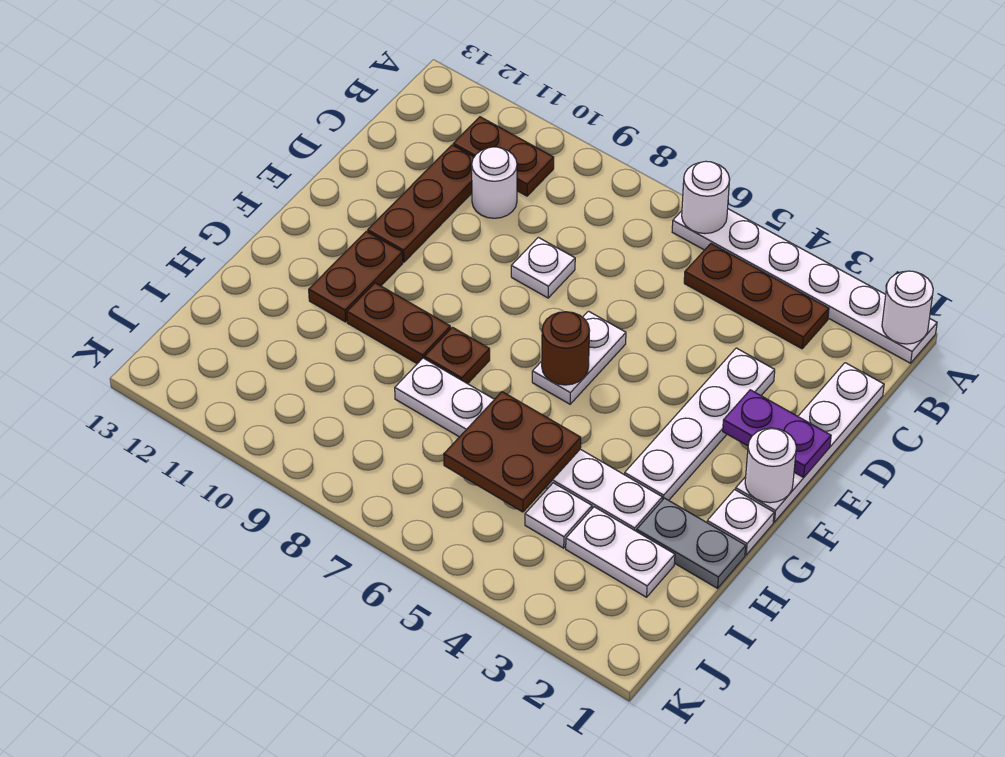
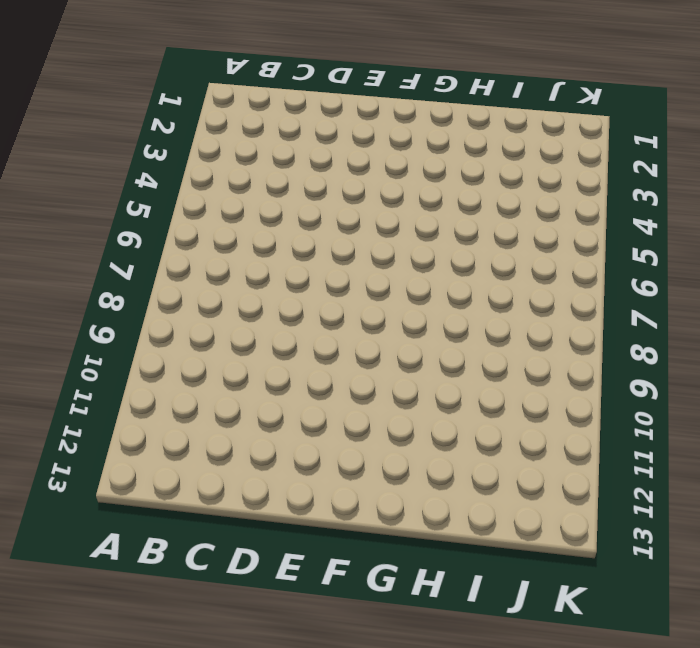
none -> white 1x6 plate [672,209,937,363]
none -> brown 1x3 plate [684,244,829,349]
none -> brown 1x2 plate [453,117,554,196]

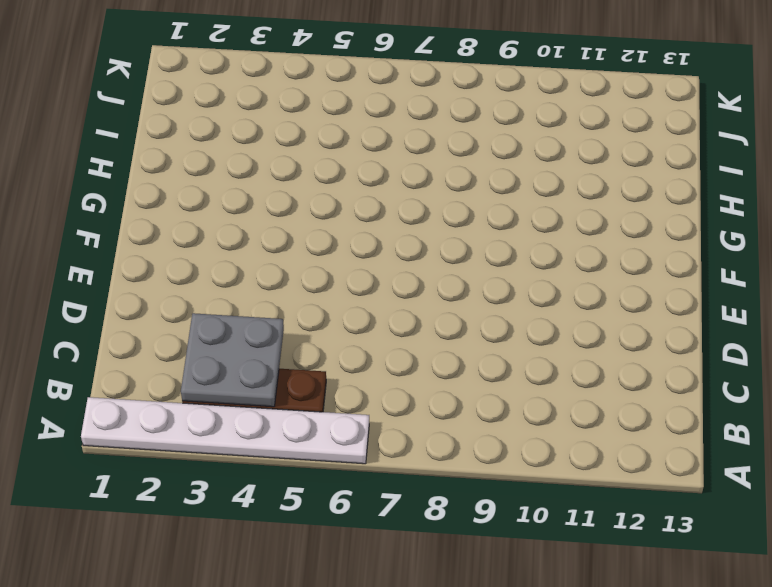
grey 2x2 plate [181,313,284,407] -> none
none -> brown 1x2 plate [453,117,554,196]
none -> white 1x4 plate [736,363,884,522]
none -> white 1x1 round brick [472,147,517,218]

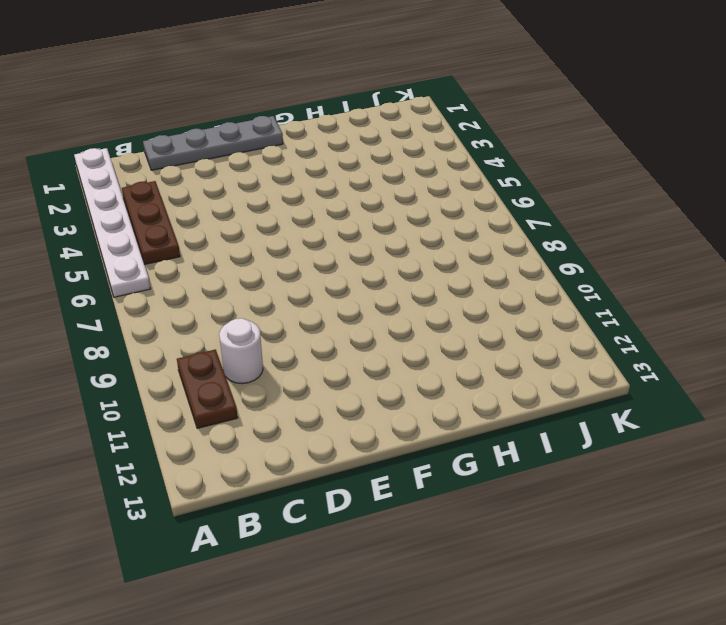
grey 1x4 plate [143,116,283,170] -> white 1x4 plate [736,363,884,522]
none -> brown 1x3 plate [368,145,474,262]
none -> white 1x4 plate [624,348,775,500]
none -> white 1x1 plate [511,237,575,298]

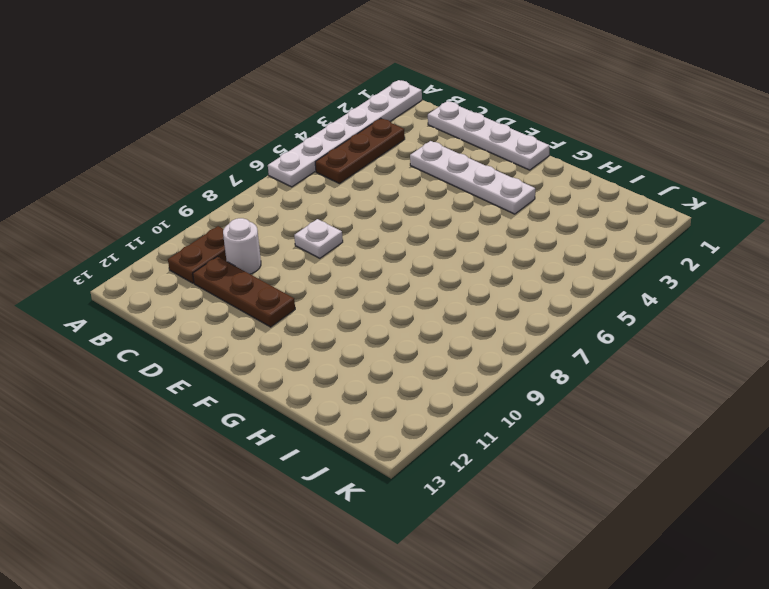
none -> white 1x2 plate [532,311,626,404]
none -> brown 1x2 plate [309,231,403,322]
none -> white 1x1 plate [707,490,774,555]

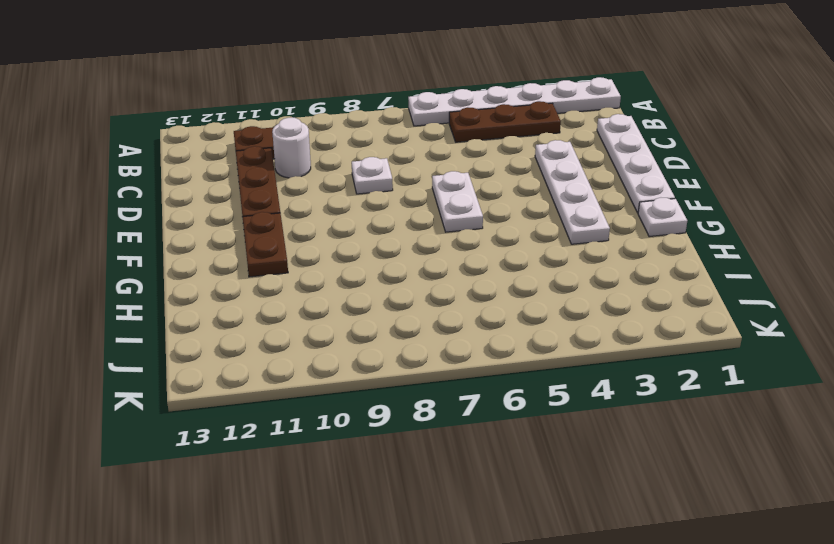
none -> brown 1x1 plate [424,327,490,384]
none -> brown 1x2 plate [347,283,451,364]
none -> grey 1x2 plate [637,498,746,588]

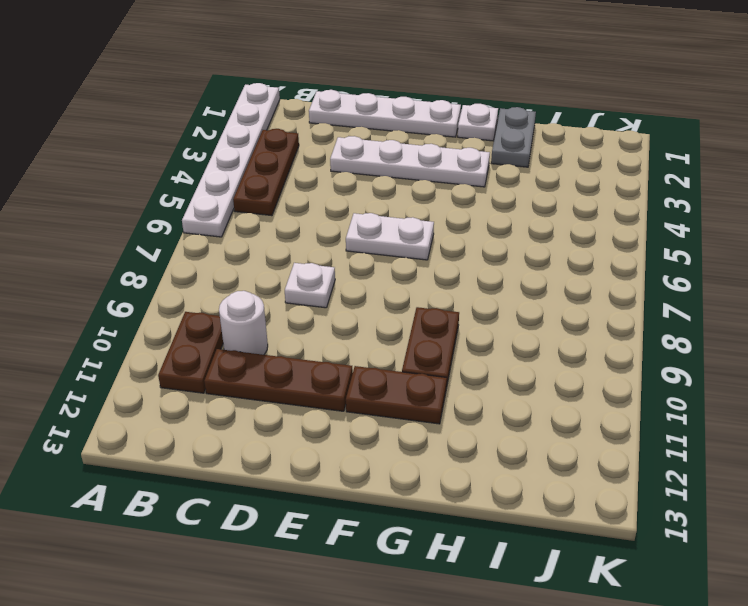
none -> brown 1x1 plate [424,327,490,384]
none -> white 1x6 plate [395,358,662,531]
none -> white 1x2 plate [566,507,675,597]

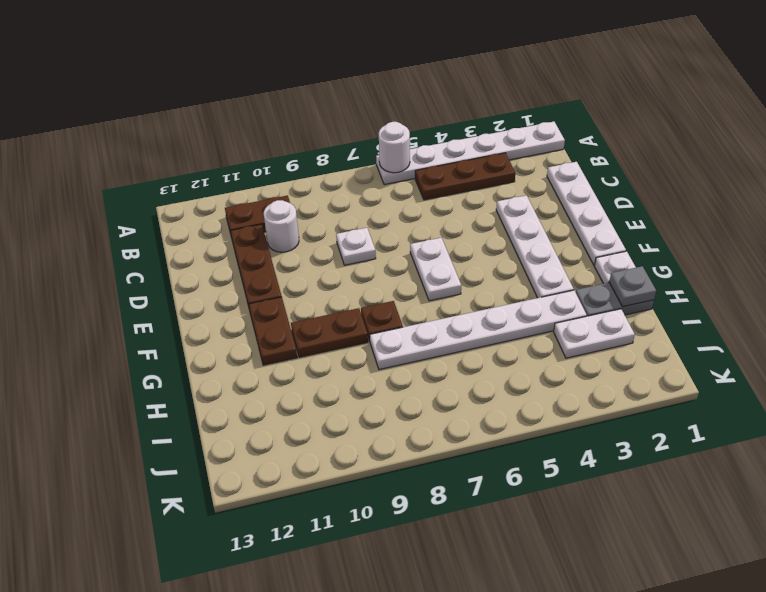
grey 1x1 plate [609,266,656,307] -> none
none -> white 1x1 plate [525,483,592,548]
none -> white 1x1 round brick [882,271,933,344]
none -> purple 1x2 plate [723,390,831,477]

